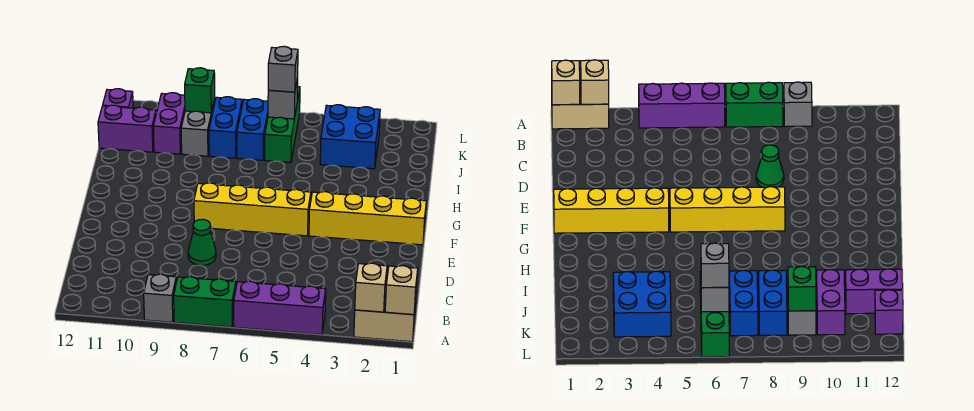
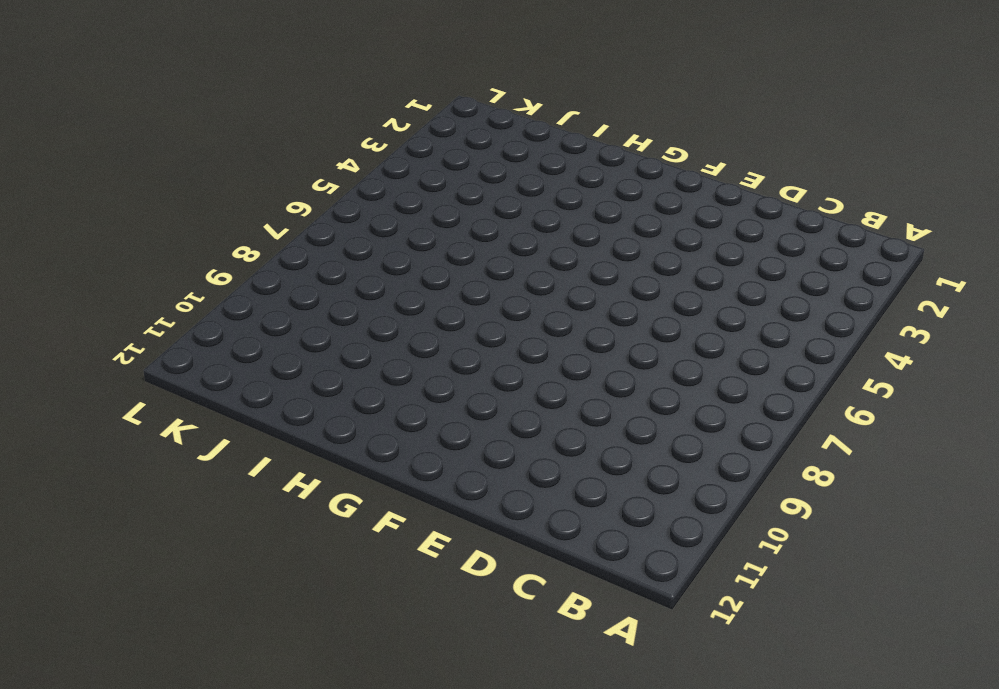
none -> tan 1x2 brick [354,298,416,342]
none -> purple 1x3 brick [234,281,326,334]
none -> green 1x2 brick [174,277,236,327]

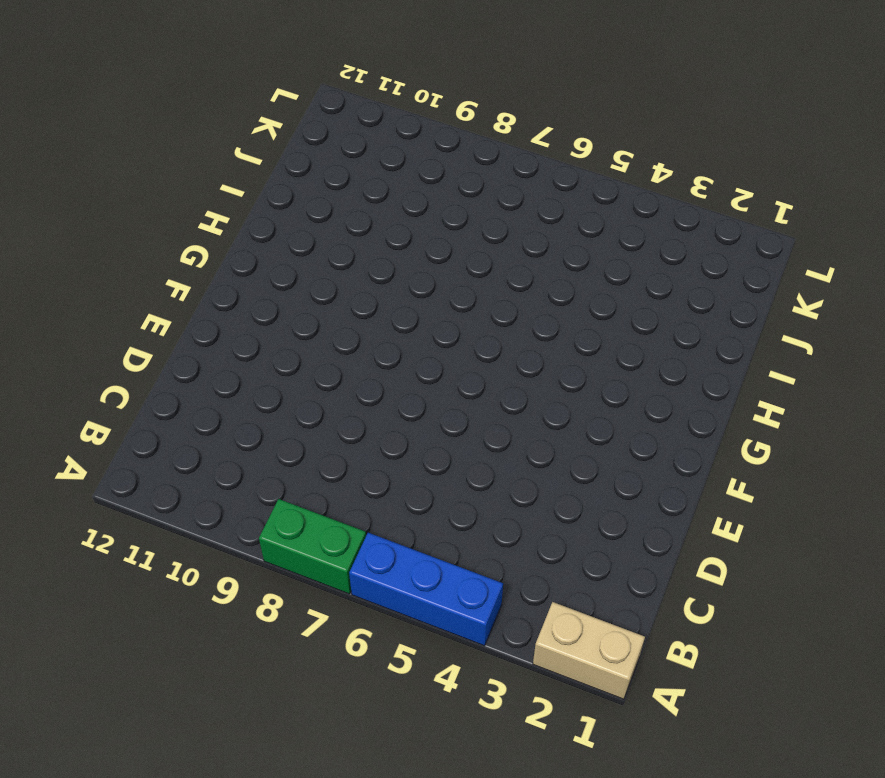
blue 1x3 brick [349,533,503,646] -> purple 1x3 brick [234,281,326,334]
none -> grey 1x1 brick [144,274,176,322]
none -> green 1x1 cone [188,219,216,265]
none -> yellow 1x4 brick [309,192,426,245]

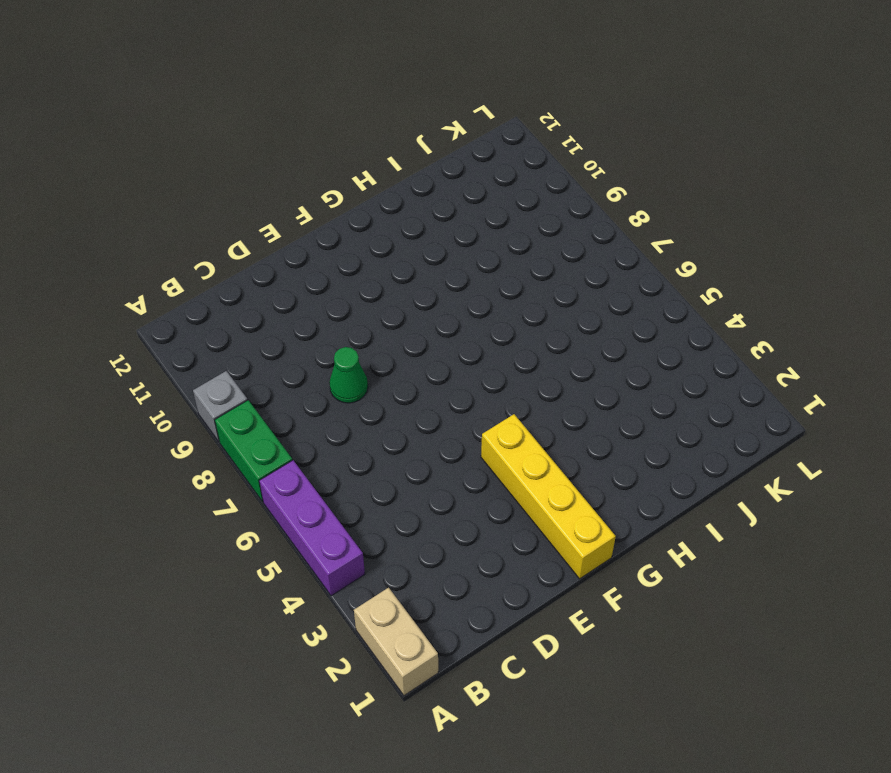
none -> yellow 1x4 brick [194,183,311,236]
none -> blue 2x2 brick [320,105,380,169]
none -> green 1x3 brick [265,87,300,162]

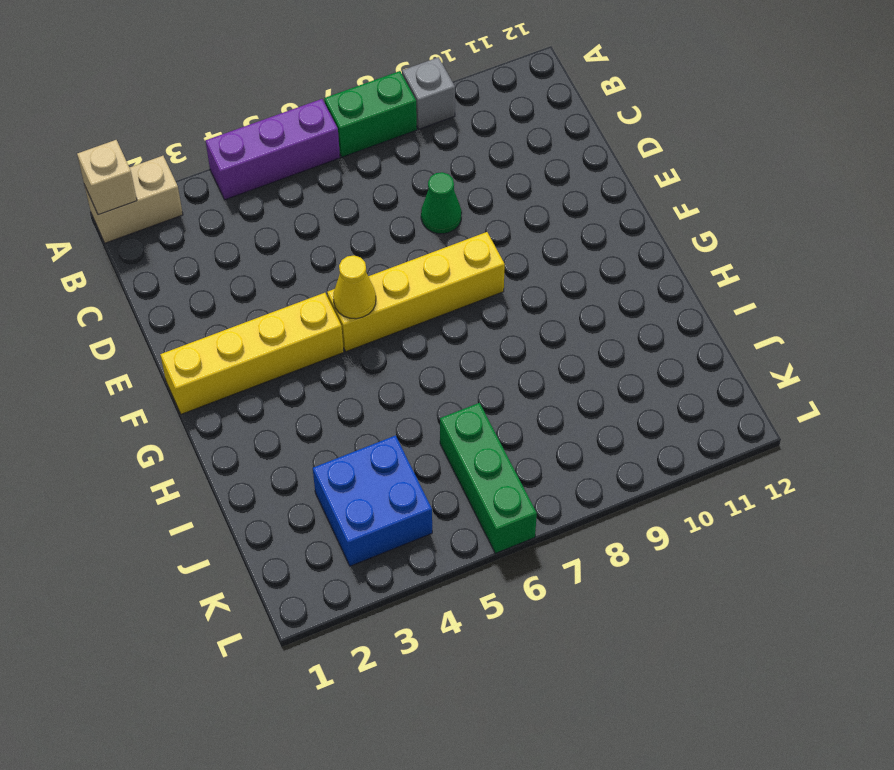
yellow 1x1 cone [333,256,376,319] -> none
none -> blue 1x2 brick [237,99,268,160]
none -> blue 1x2 brick [209,97,242,158]
none -> grey 1x2 brick [181,99,215,156]

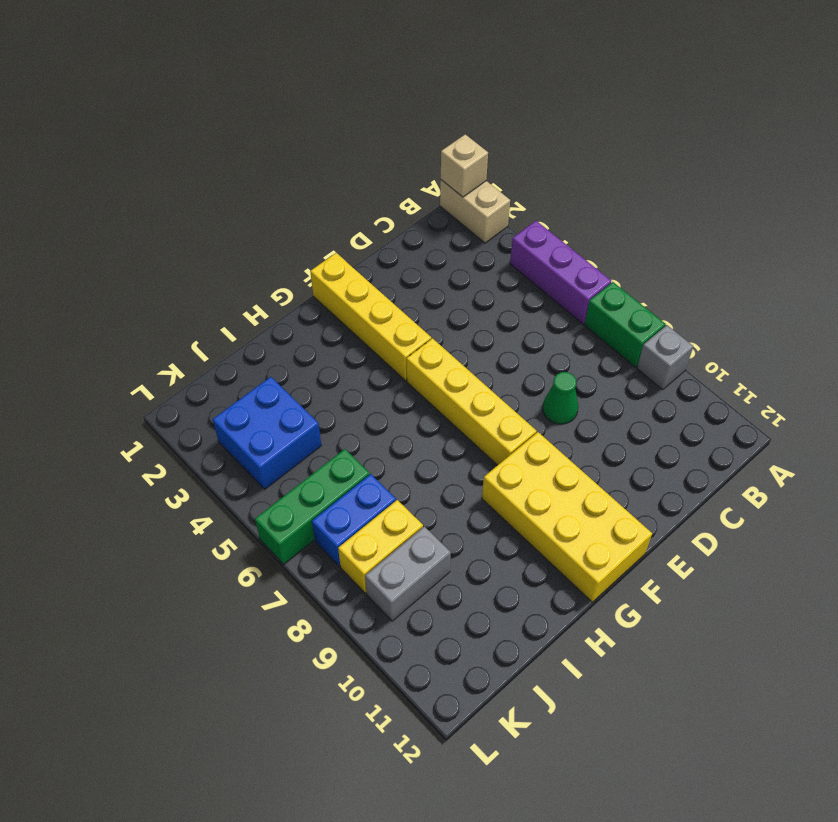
yellow 2x4 brick [482,432,652,602] -> none
yellow 1x2 brick [338,500,423,593] -> blue 1x2 brick [209,97,242,158]
none -> purple 1x2 brick [153,93,185,154]
none -> purple 1x2 brick [98,105,156,152]
none -> purple 1x1 brick [103,89,133,108]

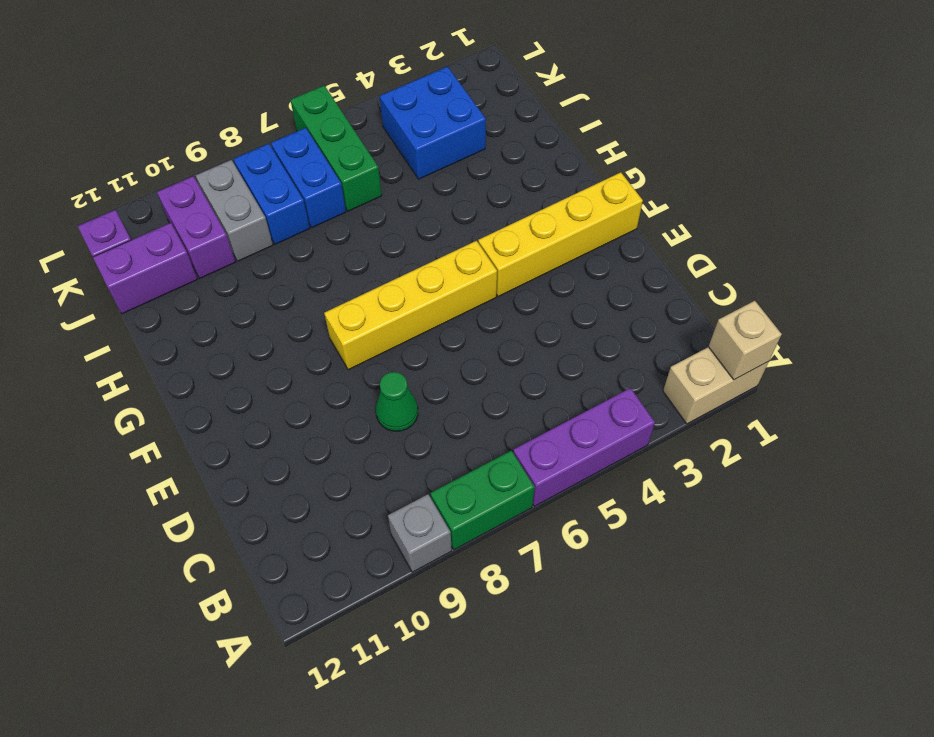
none -> tan 1x1 brick [355,263,387,312]
none -> grey 1x1 brick [268,78,298,119]
none -> green 1x1 brick [185,68,215,113]

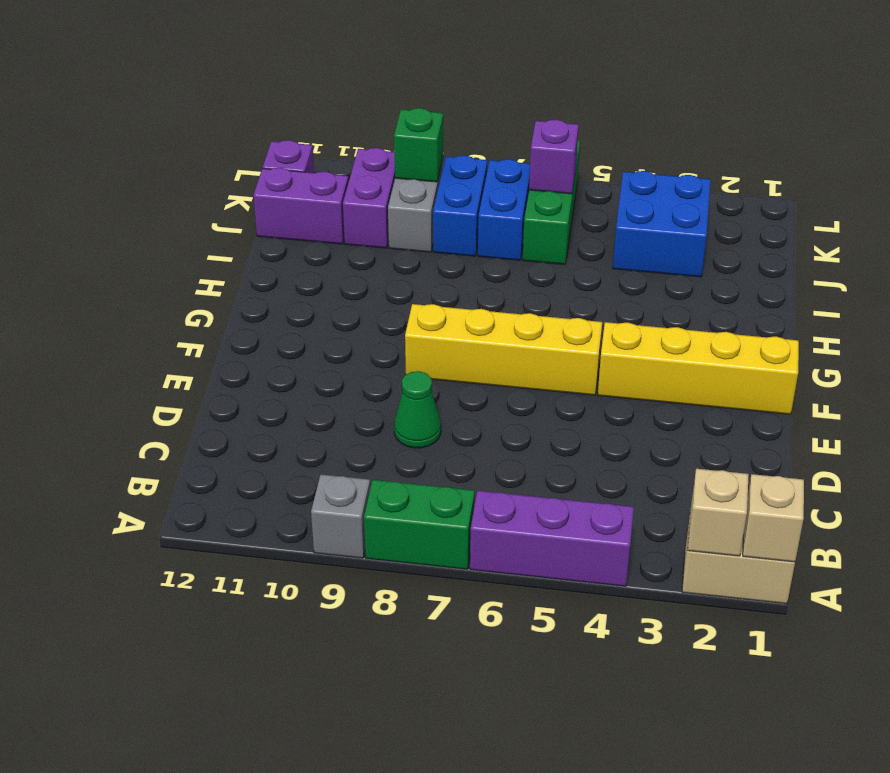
purple 1x1 brick [529,120,579,194] -> grey 1x1 brick [268,78,298,119]
none -> grey 1x1 brick [268,46,298,92]

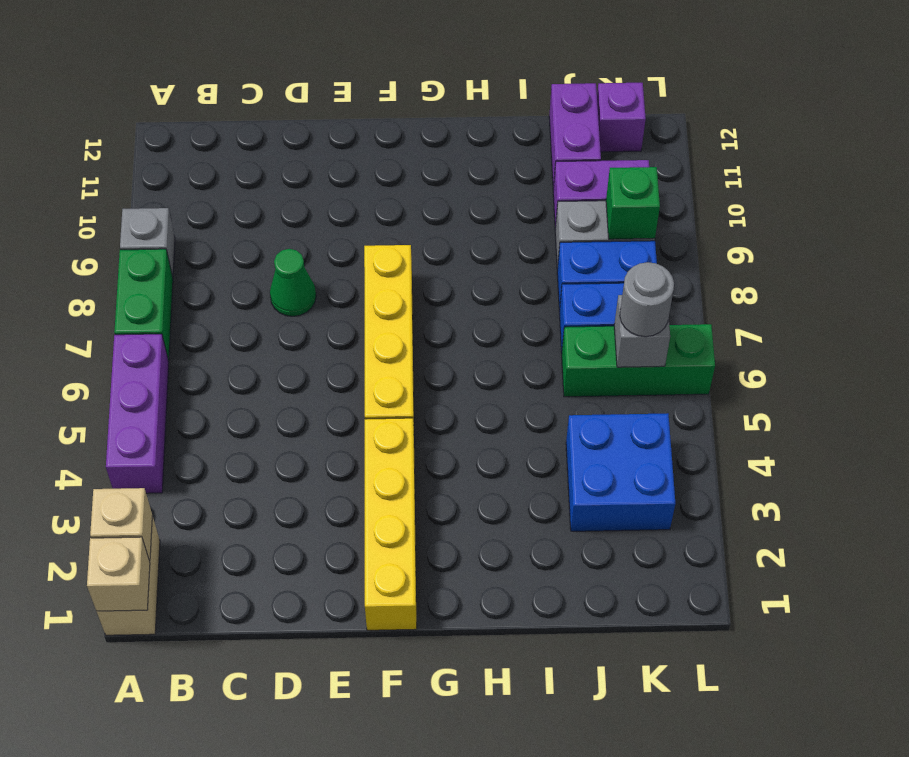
grey 1x1 round brick [620,262,674,337] -> grey 1x1 brick [268,46,298,92]

